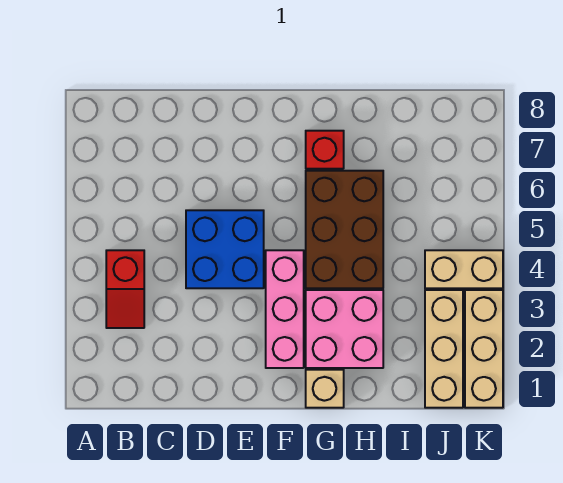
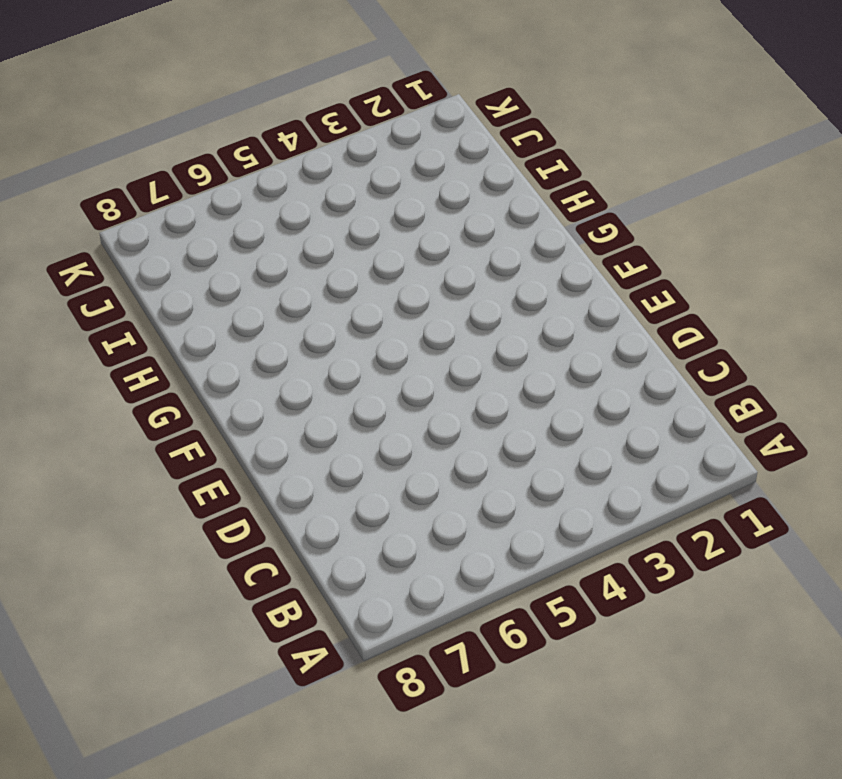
none -> red 1x2 slope [106,250,144,328]
none -> blue 2x2 brick [186,210,264,288]

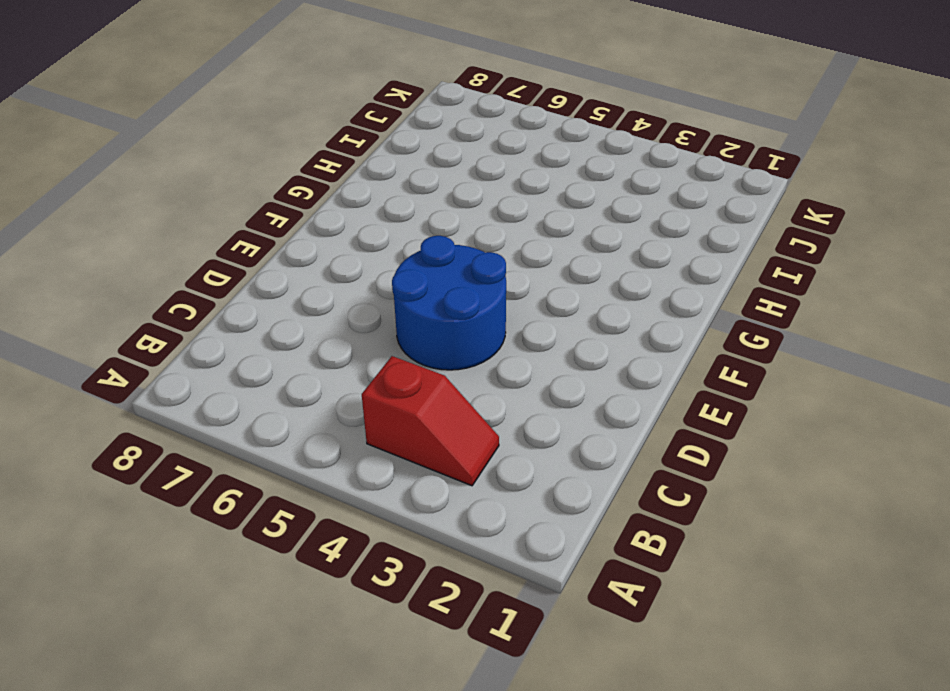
blue 2x2 round brick [392,236,506,370] -> blue 2x2 brick [186,210,264,288]
none -> pink 1x3 brick [266,250,304,368]
none -> tan 1x1 brick [306,370,344,408]

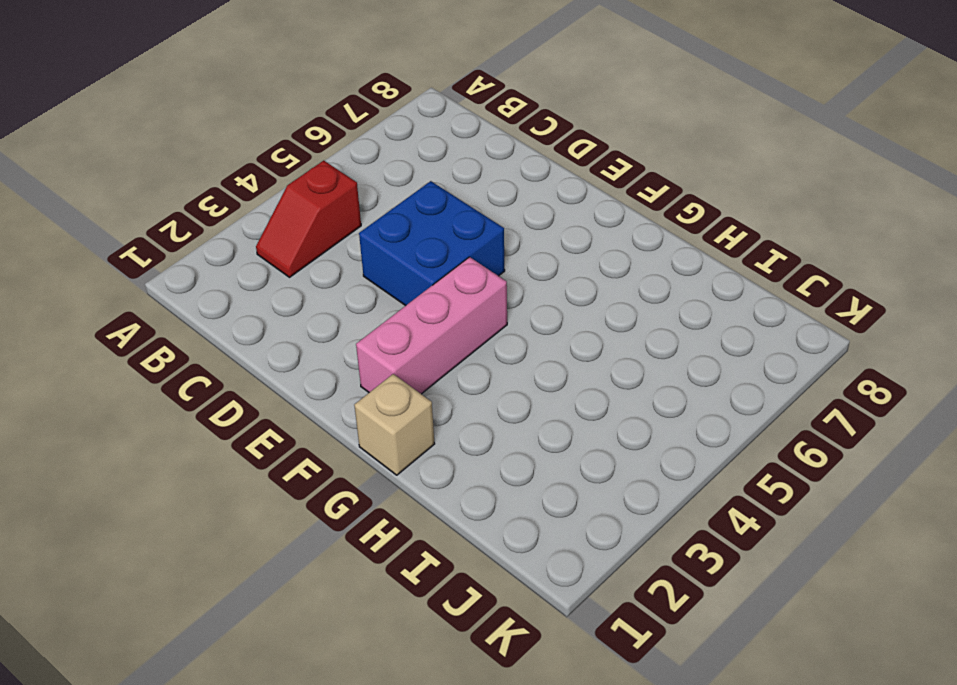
none -> pink 2x2 brick [306,290,383,368]
none -> brown 2x3 brick [306,171,383,288]

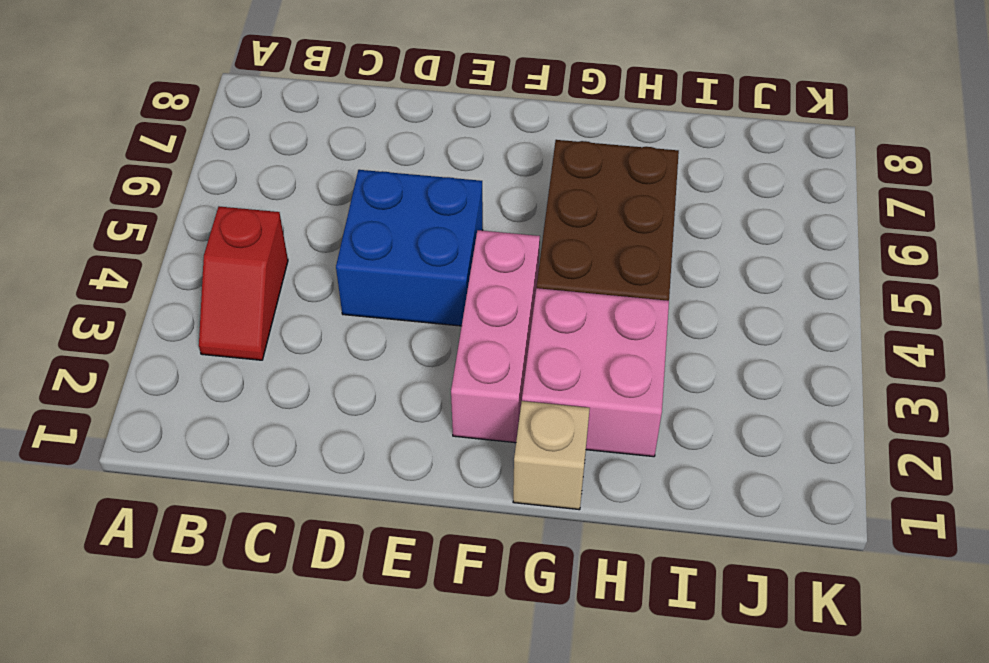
none -> red 1x1 brick [306,131,344,169]
none -> tan 1x3 brick [425,290,463,408]

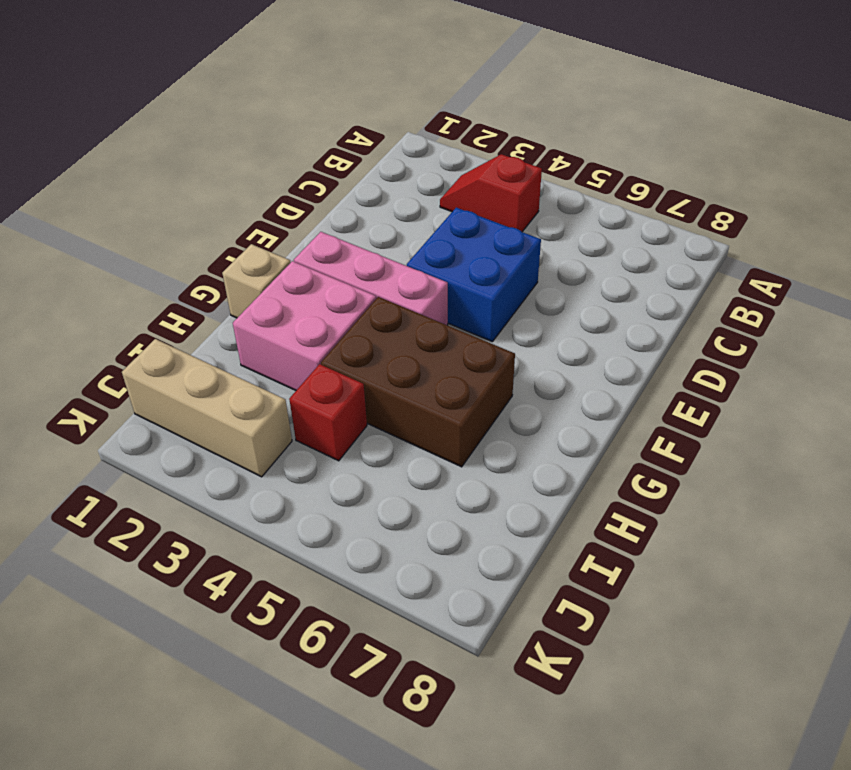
red 1x1 brick [289,364,367,461] -> red 1x1 brick moved to [306,131,344,169]
none -> tan 1x2 brick [425,250,503,288]
none -> tan 1x3 brick [465,290,503,408]

